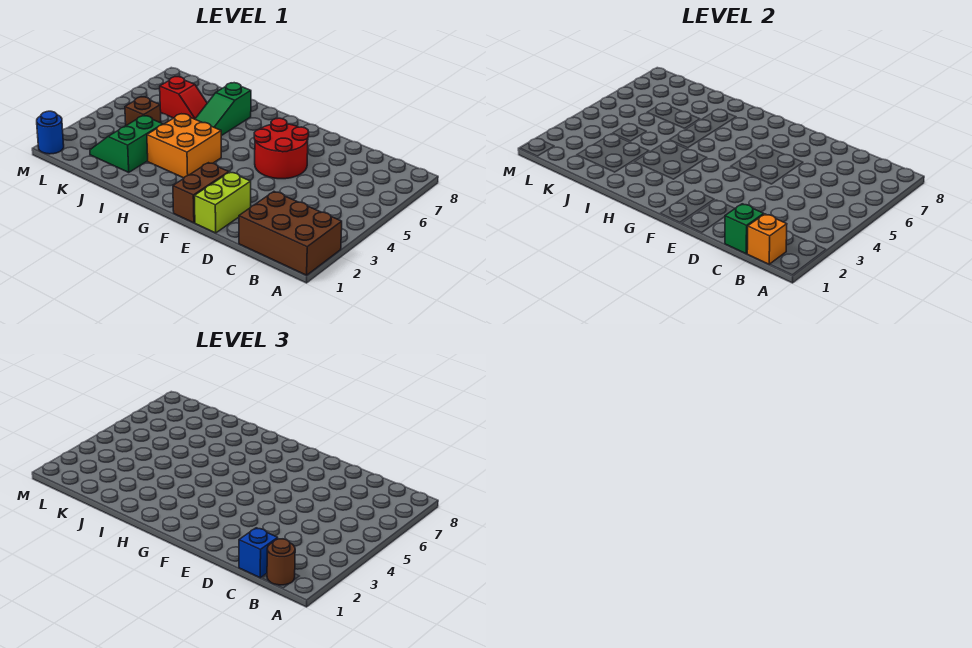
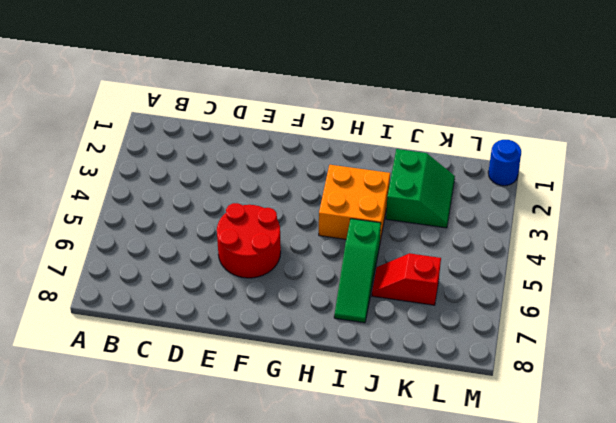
green 1x3 slope [334,219,381,323] -> green 1x3 slope turned to [195,83,251,136]
none -> brown 2x3 brick [239,192,342,275]
none -> lime 1x2 brick [194,172,251,233]
none -> brown 1x2 brick [173,163,229,223]

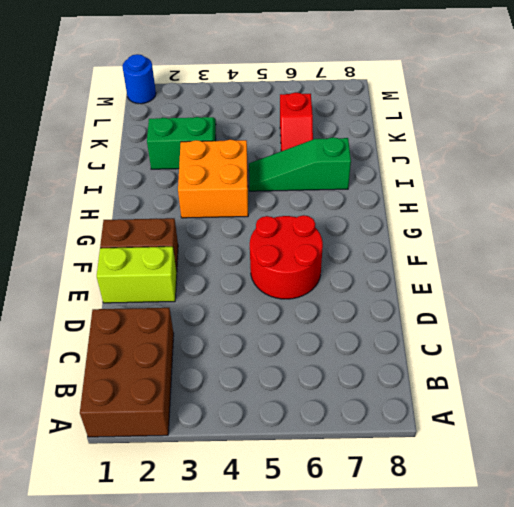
none -> brown 1x1 brick [125,97,161,125]
none -> orange 1x1 brick [747,214,787,264]
none -> green 1x1 brick [725,204,764,254]

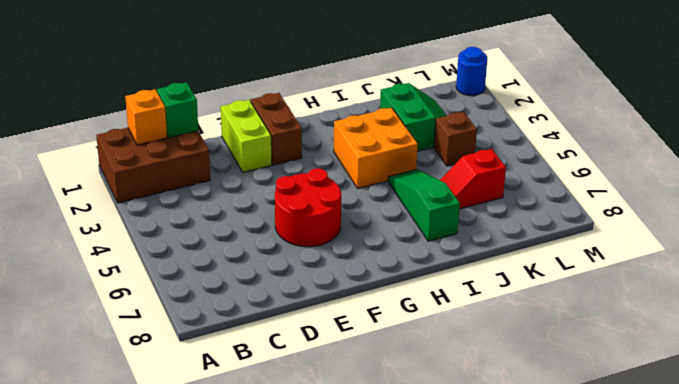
none -> brown 1x1 round brick [267,539,295,585]
none -> blue 1x1 brick [239,528,278,578]

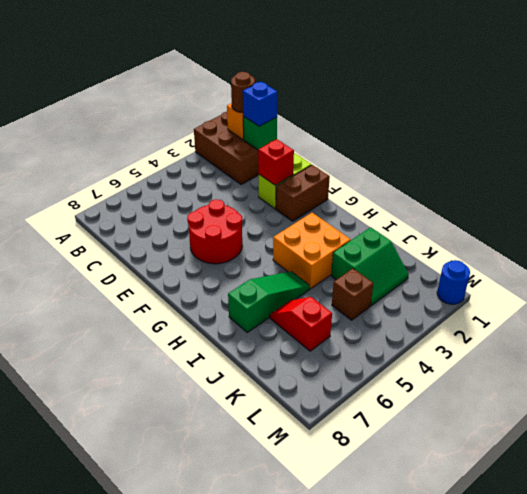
red 1x1 brick [258,139,294,185] -> none

